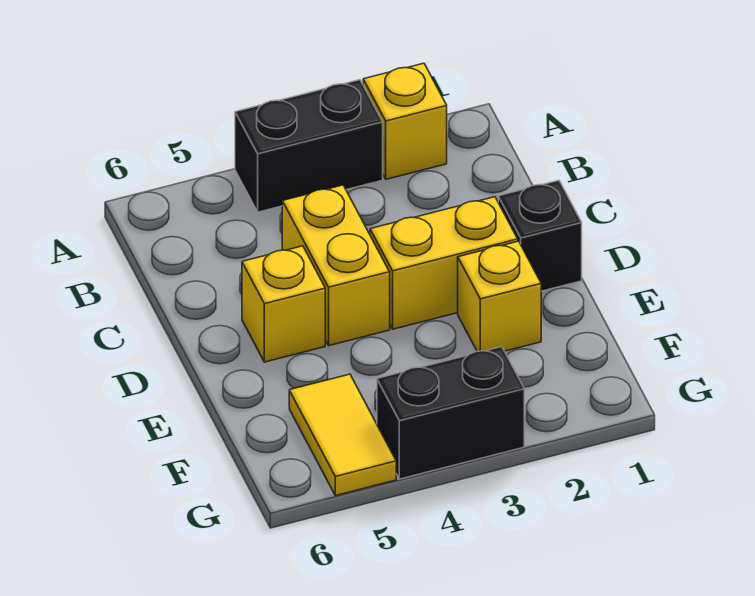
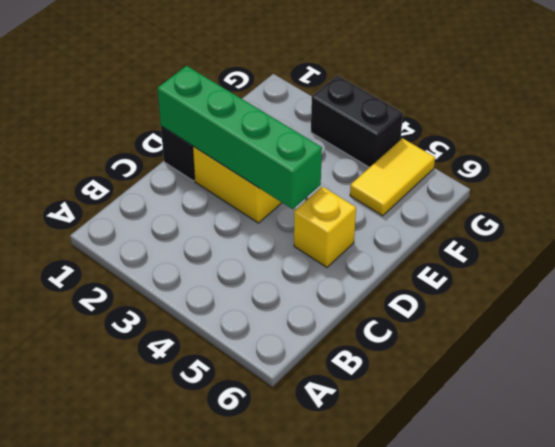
green 1x4 brick [157,66,322,209] -> none
none -> yellow 1x1 brick [363,63,447,179]
none -> black 1x2 brick [235,80,383,212]

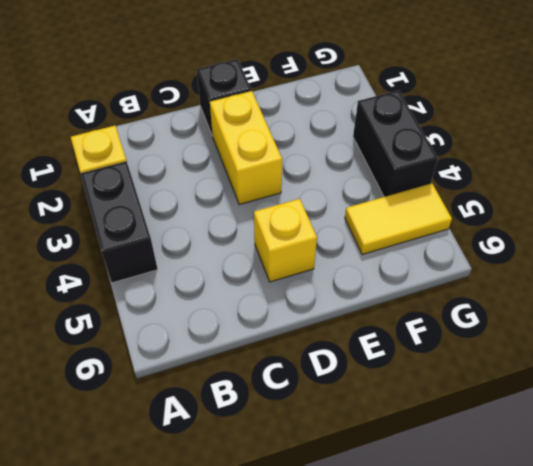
none -> yellow 1x2 brick [282,185,390,346]
none -> yellow 1x1 brick [458,241,541,351]

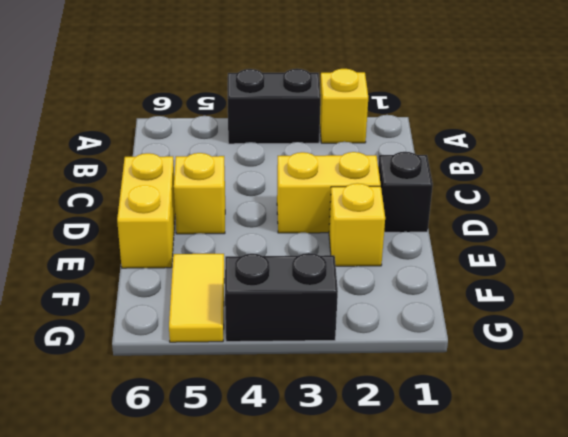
yellow 1x2 brick [117,153,175,268] -> yellow 1x2 brick moved to [282,185,390,346]

